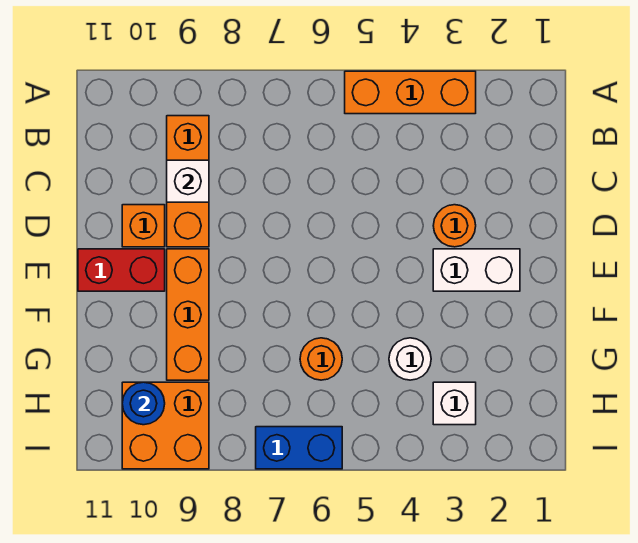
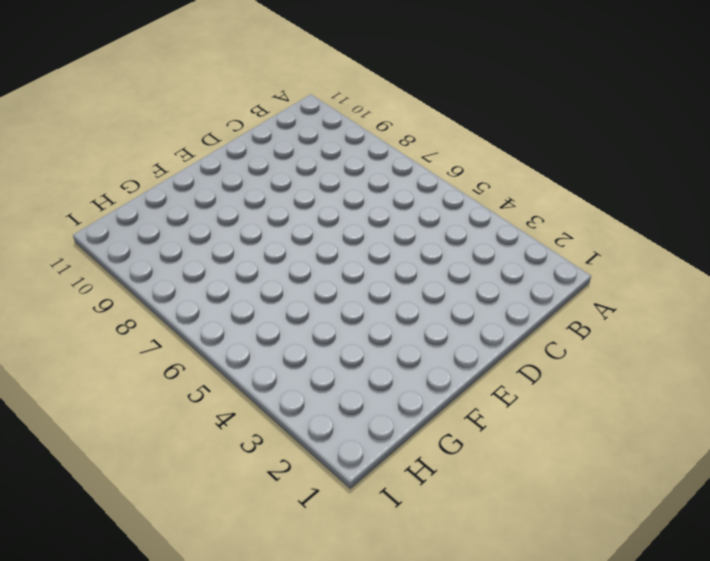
none -> orange 1x3 brick [345,71,476,114]
none -> orange 1x3 brick [167,116,209,247]
none -> orange 1x1 round brick [433,205,476,247]

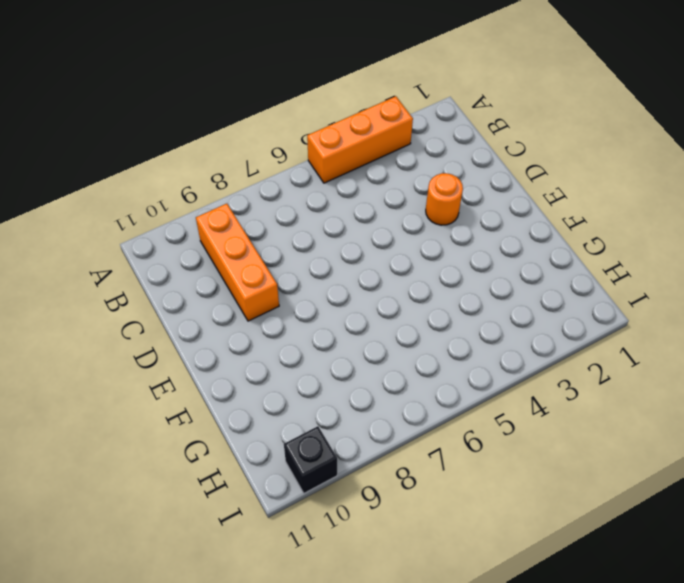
black 1x1 brick [284,426,337,493] -> orange 2x2 brick [122,382,209,469]
none -> orange 1x1 brick [122,205,165,247]
none -> white 1x2 brick [433,249,520,291]
none -> orange 1x3 brick [167,249,209,380]

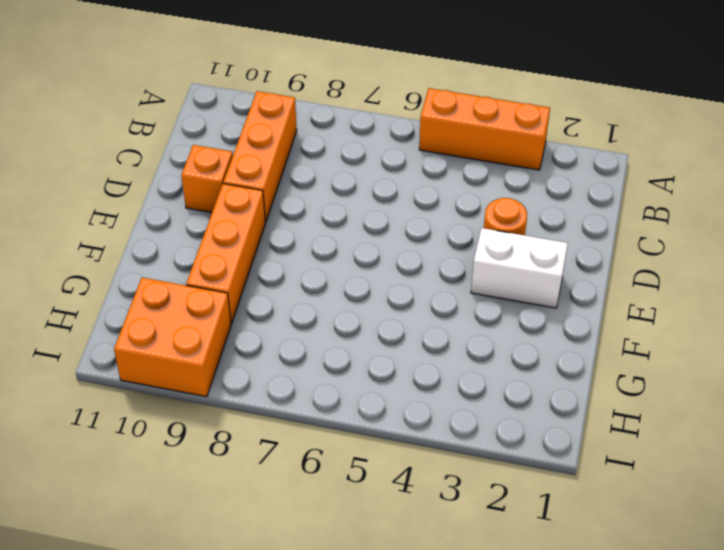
none -> red 1x2 brick [78,249,165,291]
none -> white 1x1 round brick [389,338,431,380]
none -> orange 1x1 round brick [300,338,342,380]

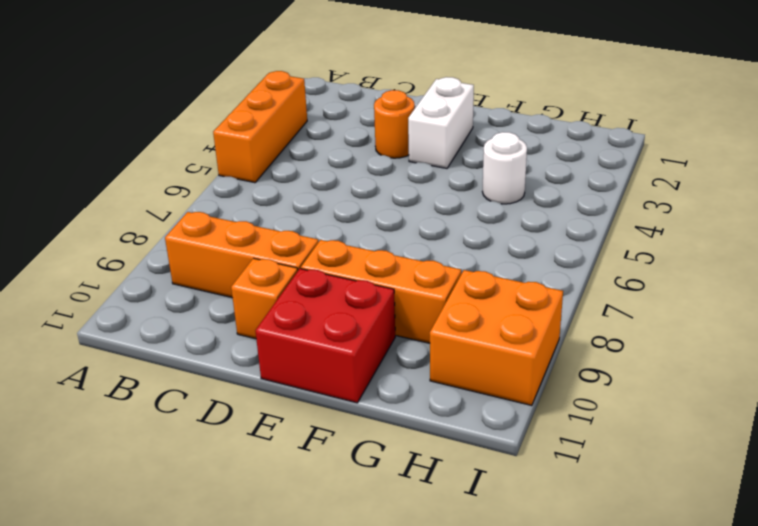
red 2x2 brick [255,269,395,403] -> red 1x2 brick [78,249,165,291]
none -> orange 1x1 round brick [300,338,342,380]
none -> white 1x1 brick [433,382,476,425]
none -> blue 1x2 brick [256,427,342,469]

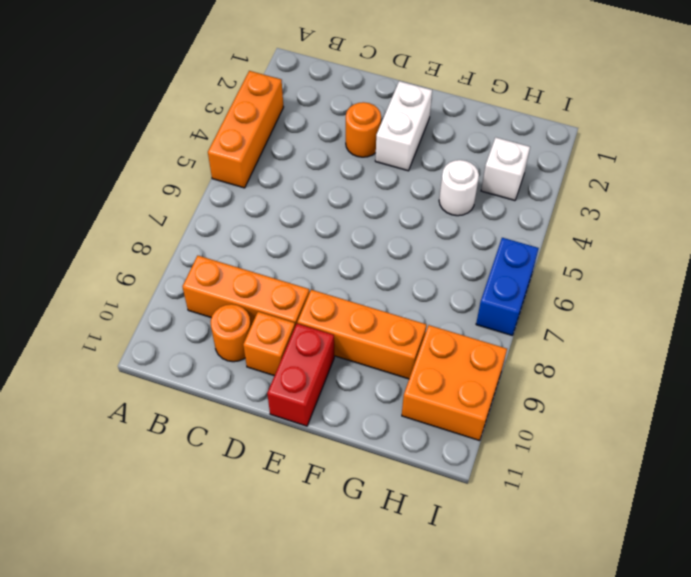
orange 1x1 round brick [211,304,251,362] -> orange 1x1 round brick moved to [300,338,342,380]
none -> white 1x1 brick [167,160,209,202]
none -> blue 1x1 round brick [122,382,165,425]

